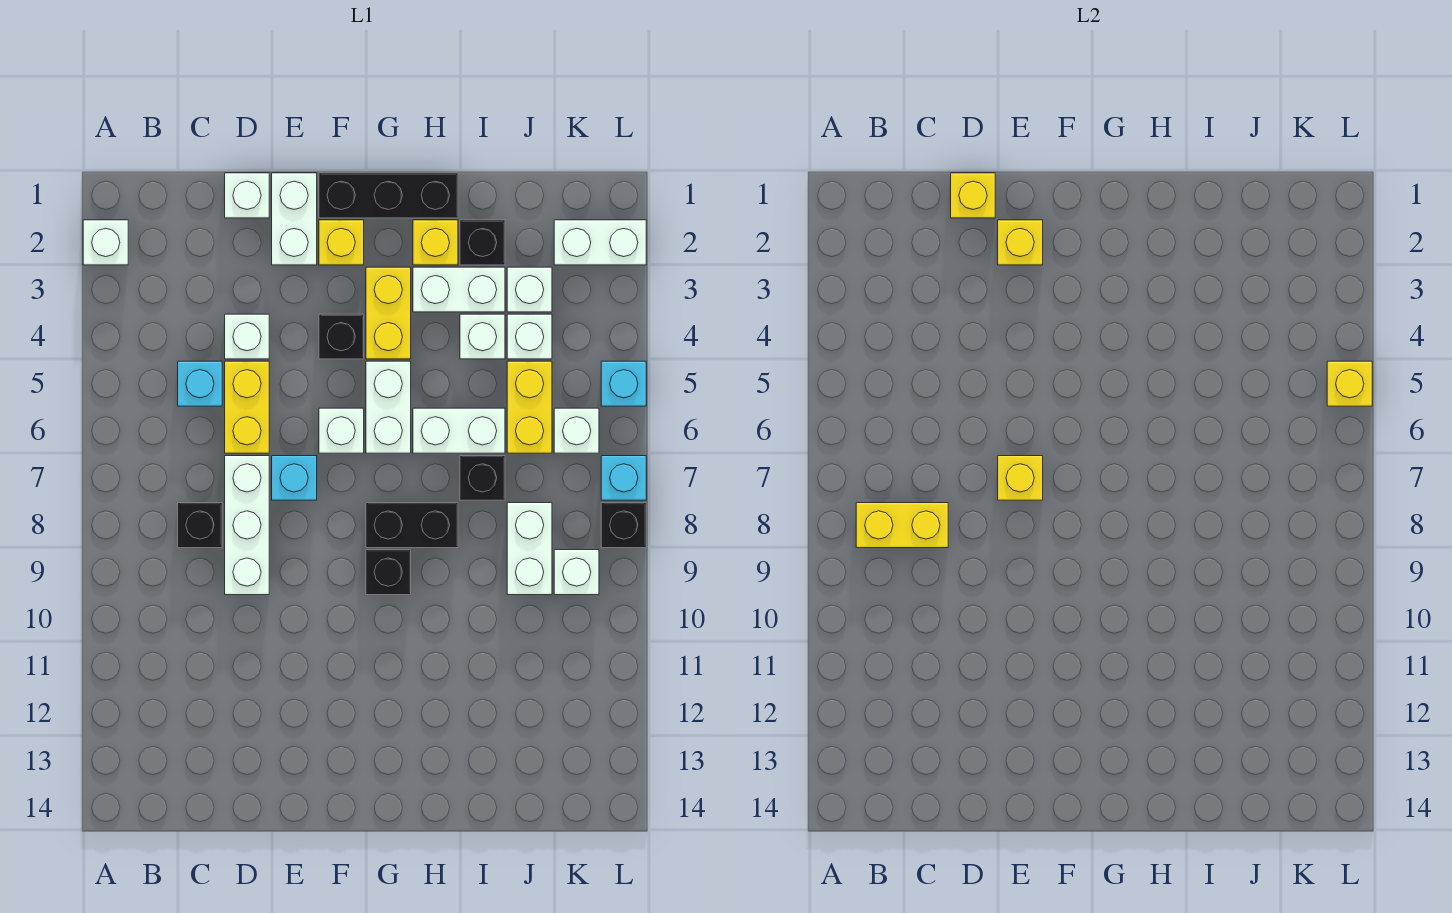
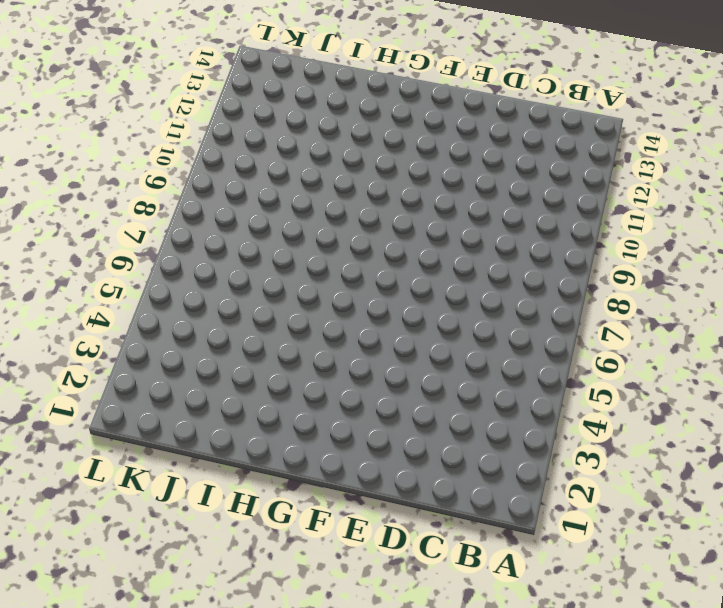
none -> white 1x1 brick [83,220,128,265]
none -> cyan 1x1 brick [178,361,222,406]
none -> black 1x1 brick [178,503,222,548]
none -> white 1x1 brick [225,173,269,218]

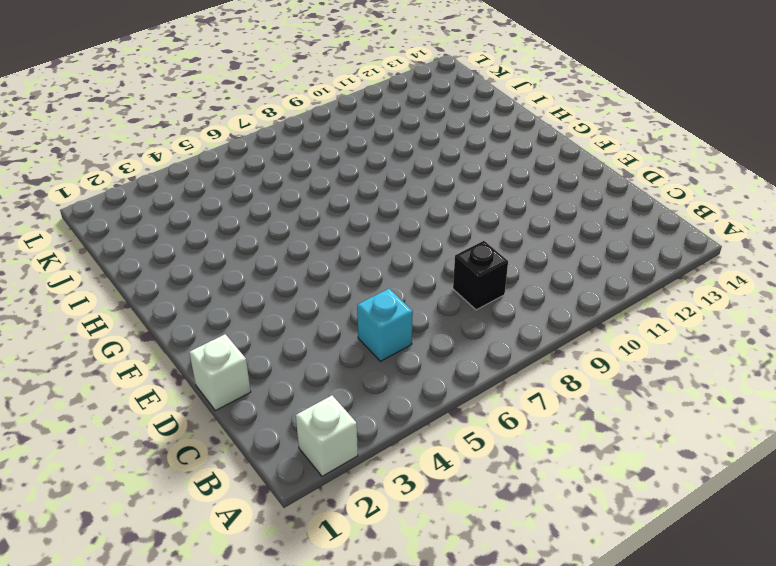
none -> white 1x1 brick [225,314,269,359]
none -> yellow 1x2 brick [225,361,269,453]
none -> white 1x3 brick [225,456,269,595]
none -> white 1x2 brick [272,173,317,265]

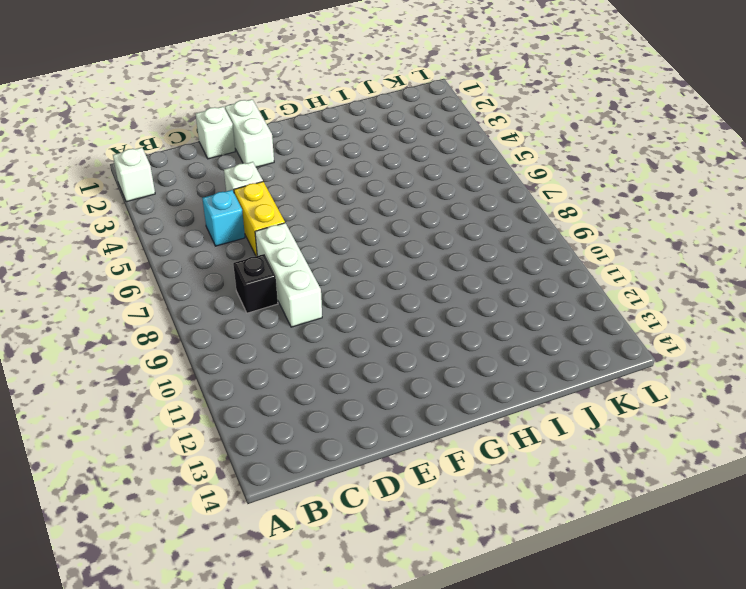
none -> cyan 1x1 brick [272,456,317,500]
none -> black 1x3 brick [319,173,458,218]
none -> yellow 1x1 brick [319,220,364,265]
none -> black 1x1 brick [319,314,364,359]

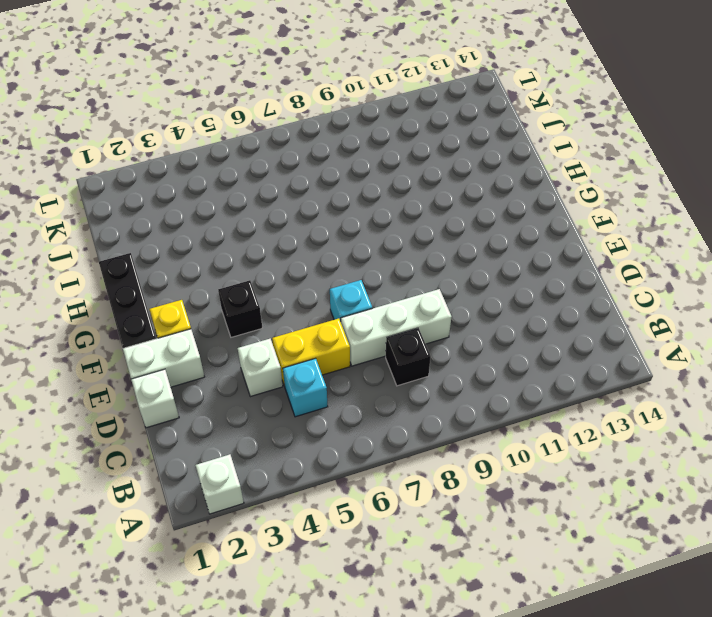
none -> white 1x1 brick [319,408,364,453]
none -> yellow 1x2 brick [366,267,411,359]
none -> white 1x2 brick [366,361,411,453]
none -> black 1x2 brick [366,503,458,548]

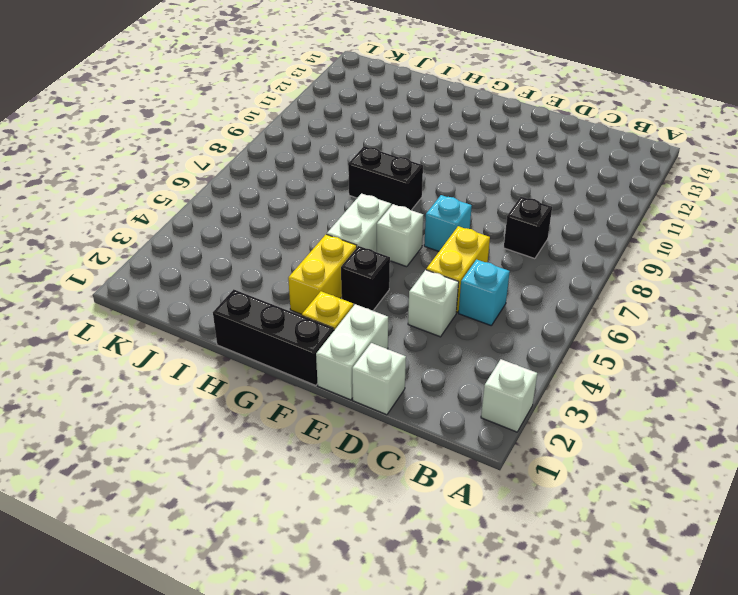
none -> white 1x3 brick [225,456,269,595]
none -> black 1x1 brick [366,550,411,595]
none -> yellow 1x1 brick [413,220,458,265]
none -> white 1x2 brick [413,267,505,312]

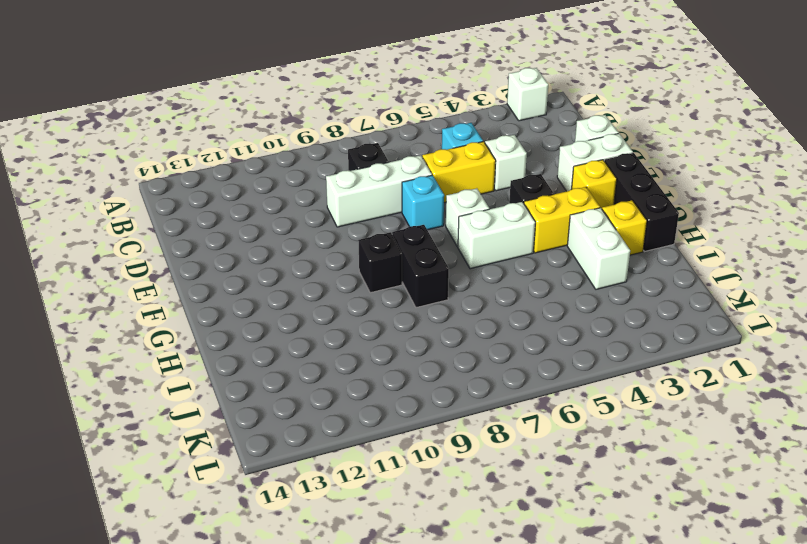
none -> white 1x2 brick [413,408,505,453]
none -> black 1x1 brick [460,220,505,265]
none -> white 1x1 brick [460,314,505,359]
none -> black 1x1 brick [460,456,505,500]

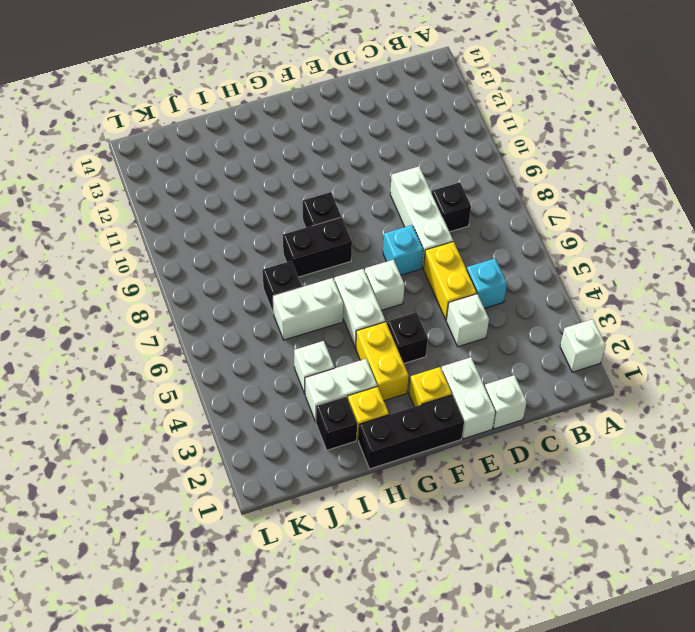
none -> white 1x1 brick [507,267,552,312]
none -> white 1x1 brick [507,314,552,359]
none -> yellow 1x2 brick [507,361,552,453]
none -> white 1x2 brick [507,503,552,595]

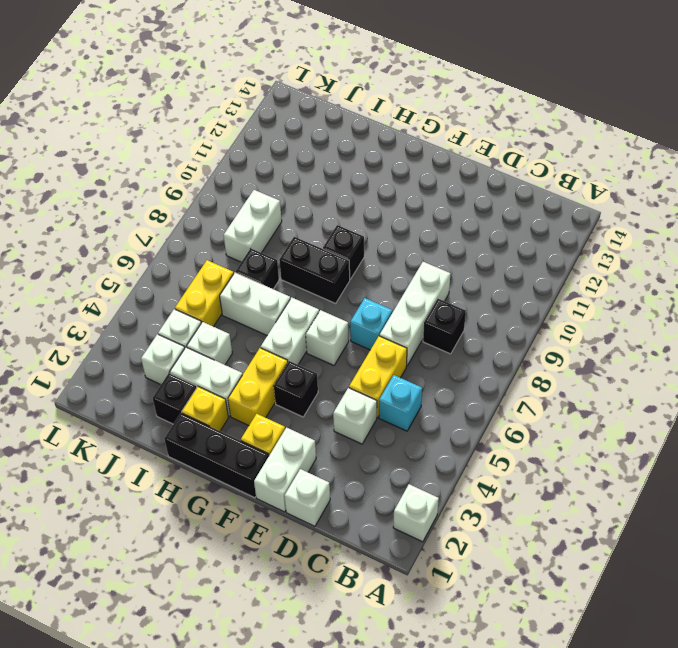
none -> white 1x2 brick [554,220,646,265]
none -> white 1x1 brick [554,408,599,453]
none -> white 1x1 brick [554,550,599,595]
none -> cyan 1x1 brick [601,361,646,406]

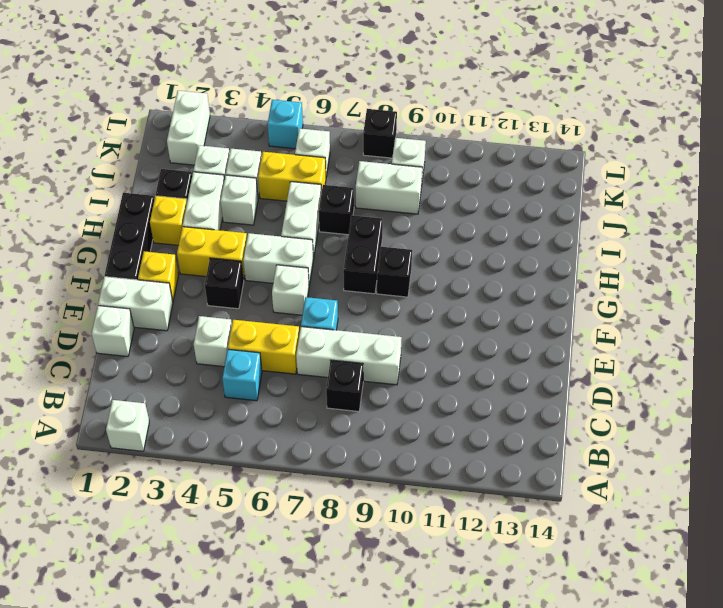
none -> cyan 1x1 brick [601,456,646,500]
none -> yellow 1x2 brick [856,503,948,548]
none -> yellow 1x1 brick [951,173,995,218]
none -> yellow 1x1 brick [998,220,1043,265]

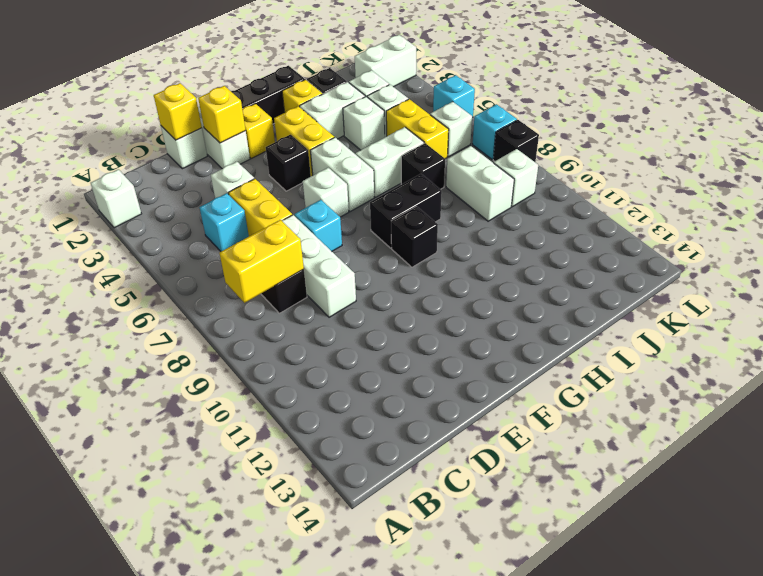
none -> yellow 1x1 brick [998,456,1043,500]
none -> yellow 1x1 brick [1327,361,1372,406]

